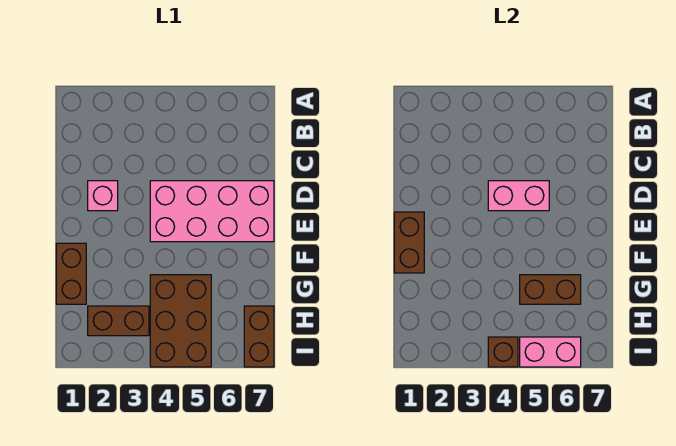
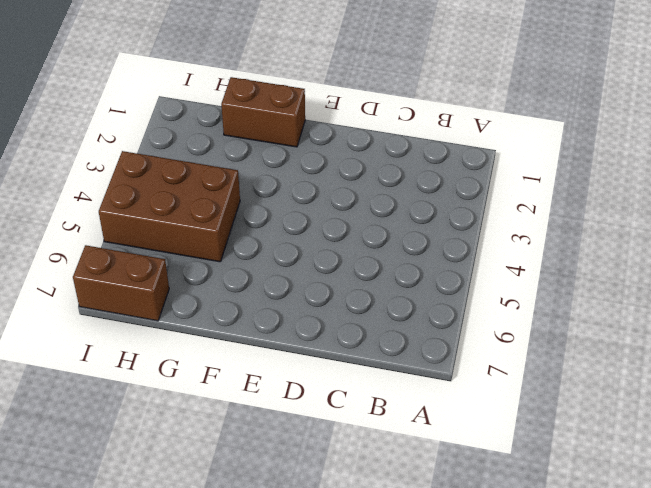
none -> pink 1x1 brick [88,181,118,211]
none -> pink 2x4 brick [150,181,274,242]

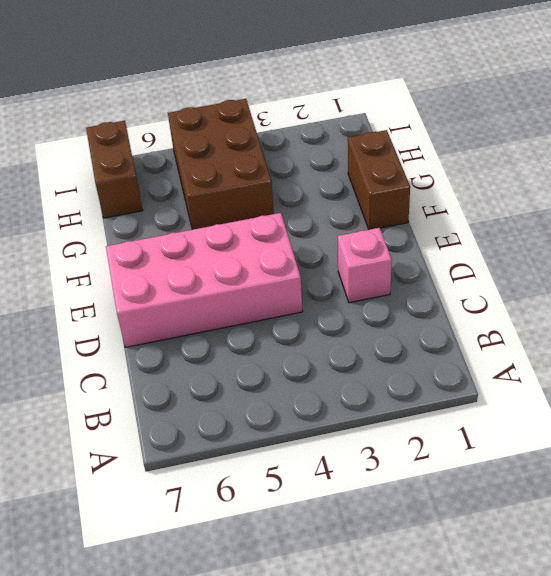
none -> brown 1x2 brick [88,306,149,336]
none -> pink 1x2 brick [488,181,549,211]

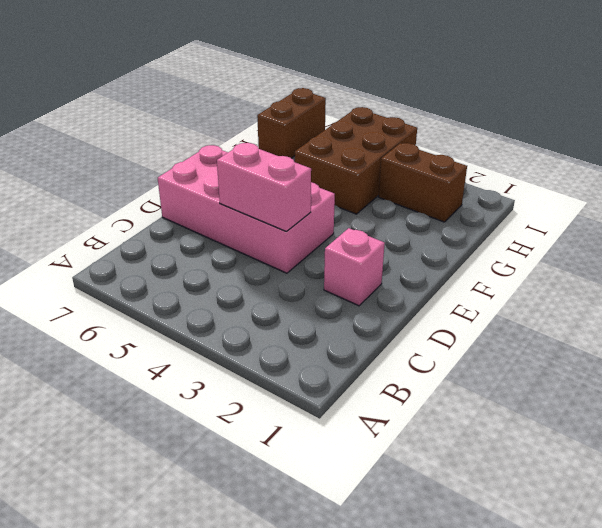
none -> brown 1x2 brick [56,243,86,304]
none -> brown 1x2 brick [394,212,424,273]

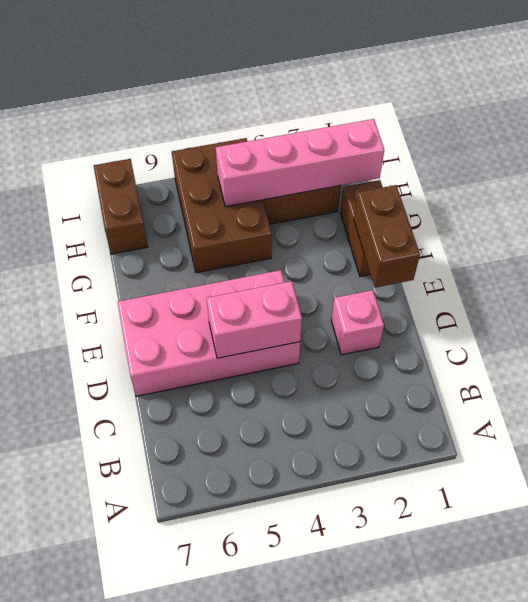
pink 1x4 brick [216,119,384,207] -> none
none -> brown 1x2 brick [520,275,581,304]
none -> brown 1x1 brick [488,337,518,367]

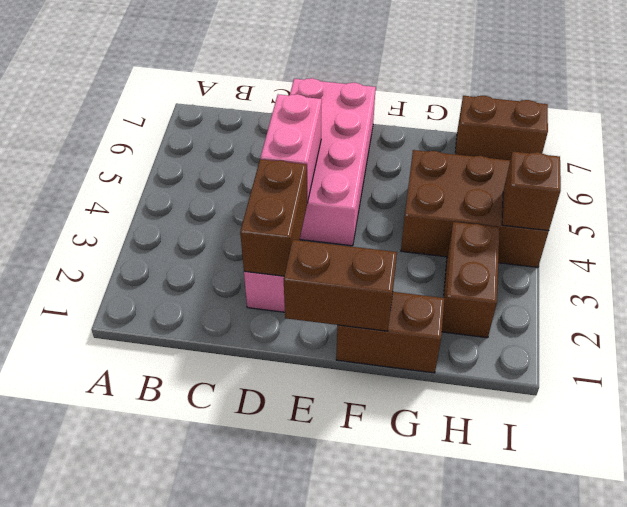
brown 1x2 brick [240,159,307,276] -> brown 1x2 brick moved to [520,275,581,304]
none -> pink 1x2 brick [520,337,581,367]

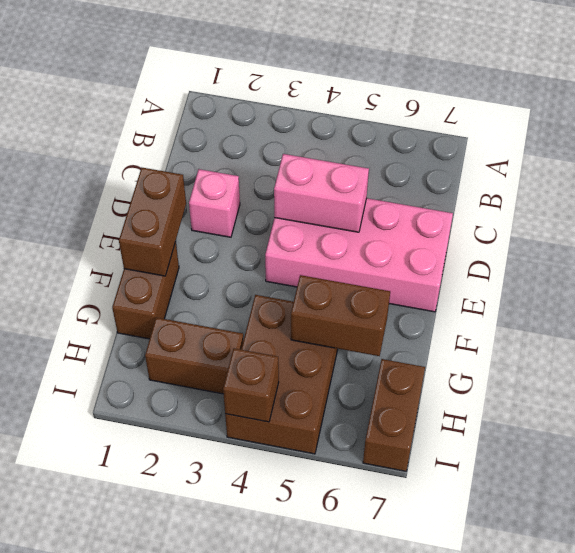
none -> pink 1x2 brick [520,337,581,367]

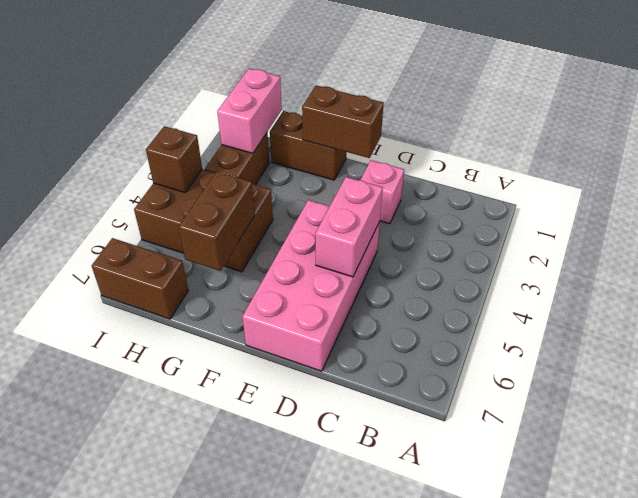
pink 1x2 brick [217,69,282,153] -> pink 1x2 brick moved to [520,337,581,367]

